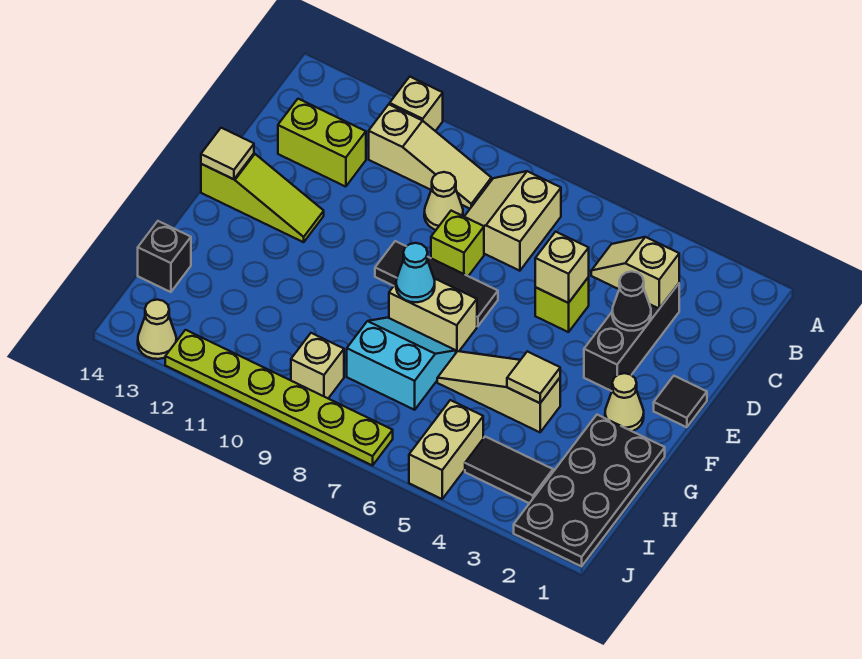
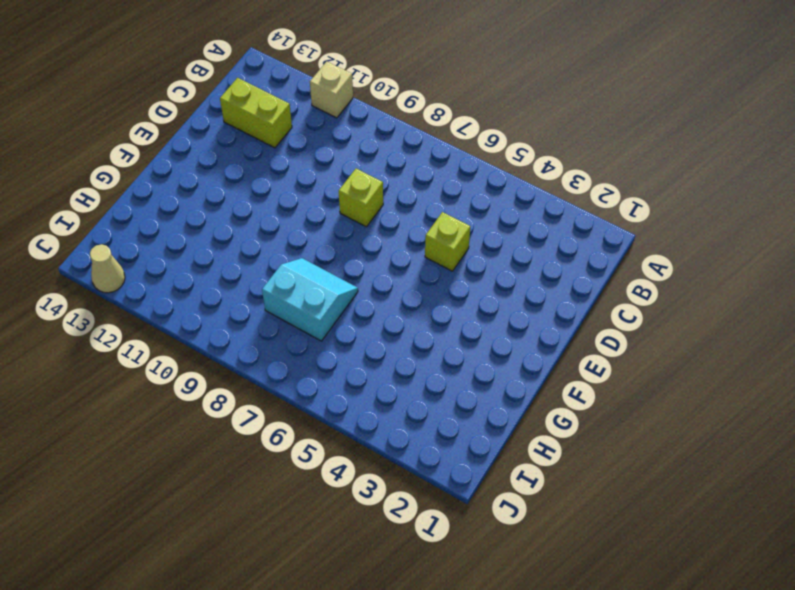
none -> tan 2x2 slope [464,171,561,271]
none -> tan 1x3 slope [369,104,491,209]
none -> black 1x3 brick [584,284,679,391]

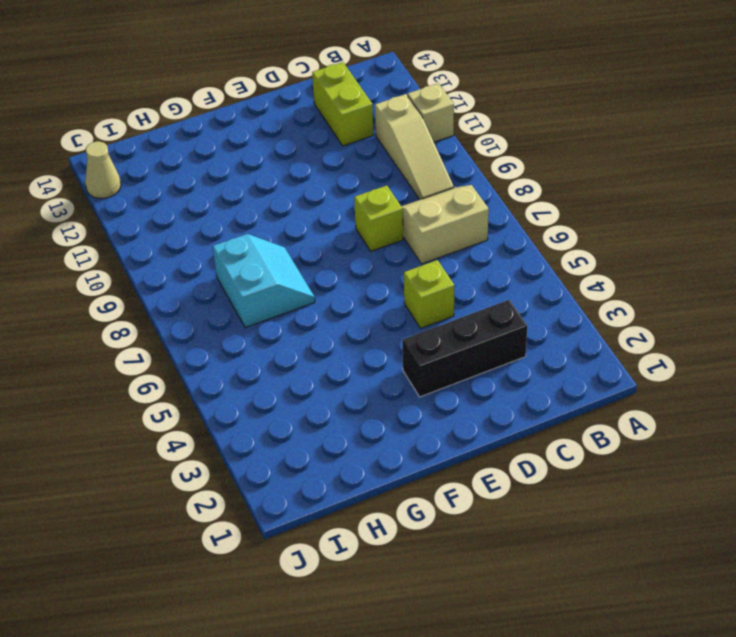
none -> tan 1x1 cone [424,172,463,230]
none -> black 1x1 tile [654,376,707,427]
none -> black 1x3 tile [375,241,498,326]

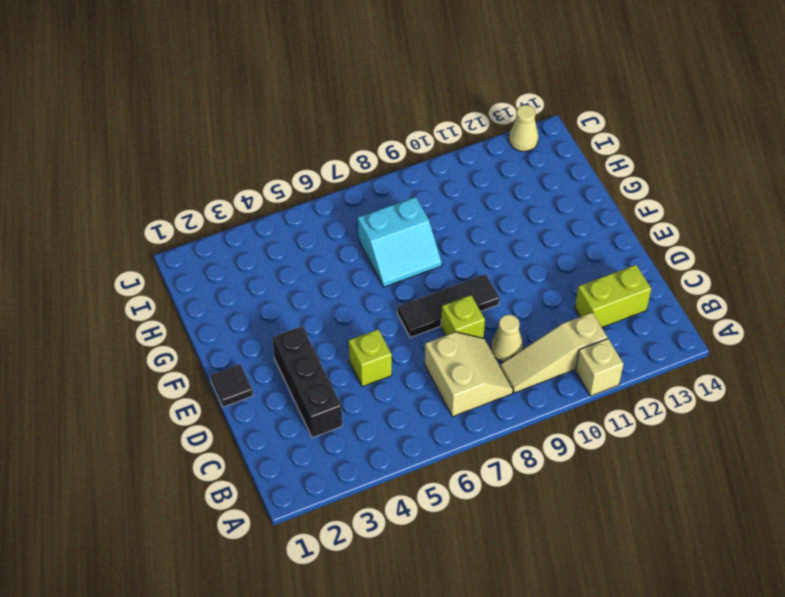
none -> lime 1x3 slope [201,153,324,242]
none -> tan 1x1 cone [605,373,644,431]
none -> tan 1x2 brick [389,278,477,352]

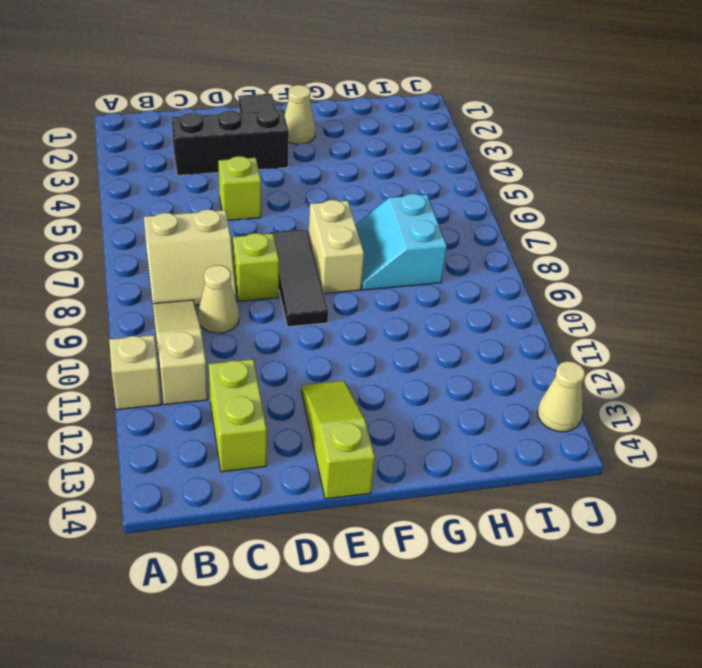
none -> black 2x4 plate [514,415,665,566]
none -> tan 1x3 slope [437,351,560,432]
none -> black 1x1 brick [138,221,191,292]

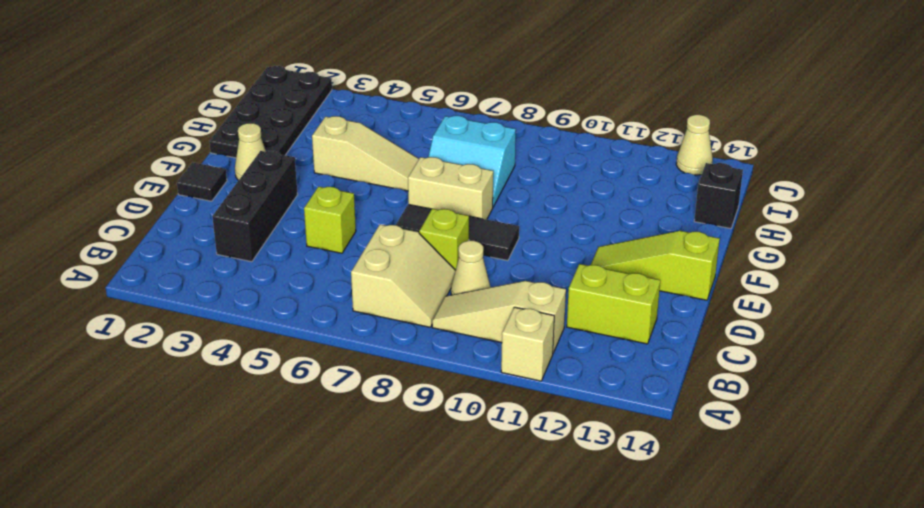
none -> black 1x2 tile [465,437,553,503]
none -> tan 1x2 brick [409,400,483,499]
none -> tan 1x1 brick [291,333,344,398]

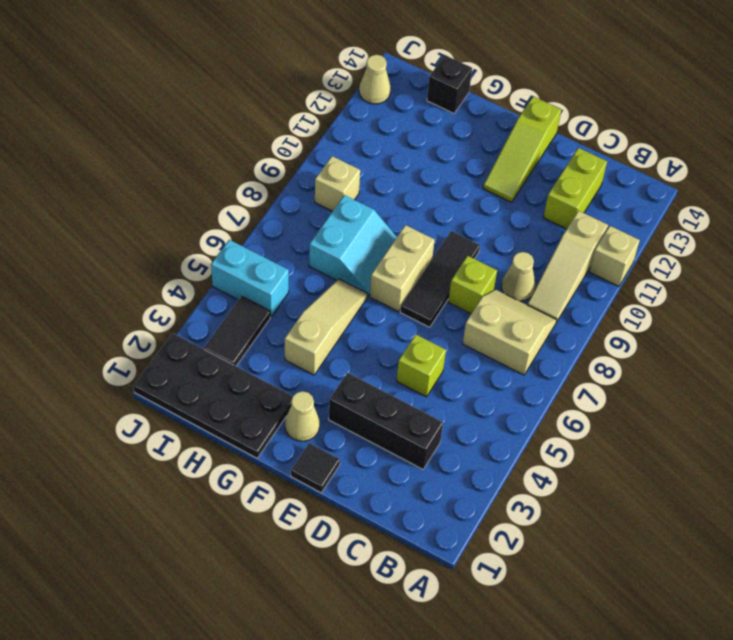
cyan 1x2 brick [211,240,289,317] -> tan 1x2 brick [409,400,483,499]
none -> lime 1x6 plate [165,330,393,465]
none -> tan 1x2 slope [591,237,679,308]
none -> black 1x1 cone [612,271,651,331]

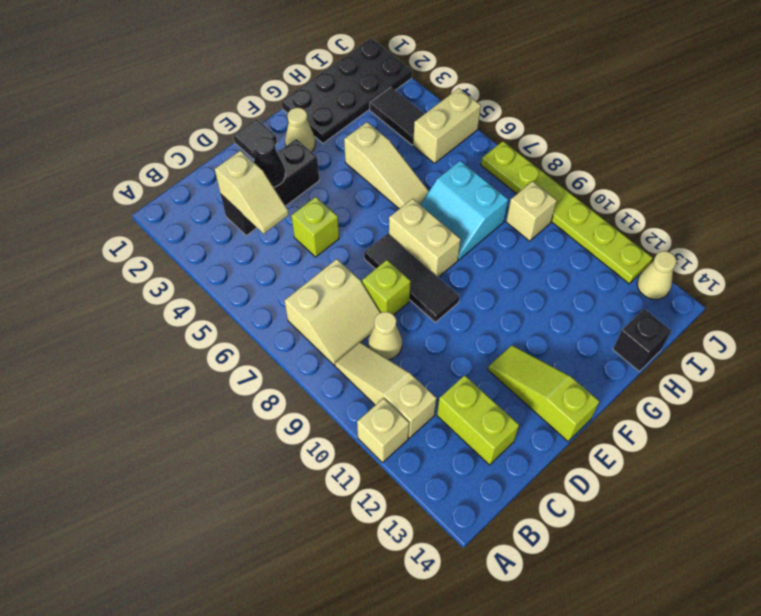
none -> tan 1x1 brick [535,232,589,303]
none -> tan 1x1 tile [201,128,254,179]
none -> cyan 1x1 cone [396,243,435,302]

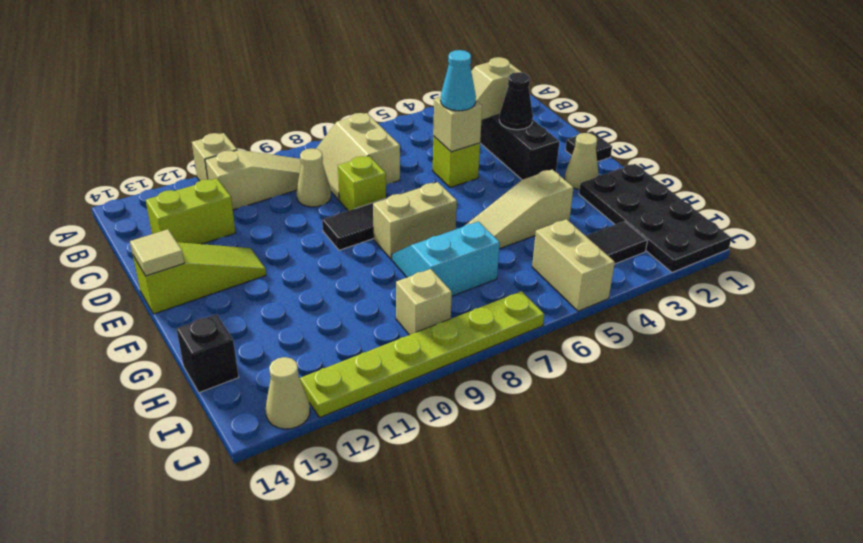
cyan 1x1 cone [441,50,476,111] -> cyan 1x1 cone moved to [396,243,435,302]
none -> tan 1x1 tile [507,351,560,403]

